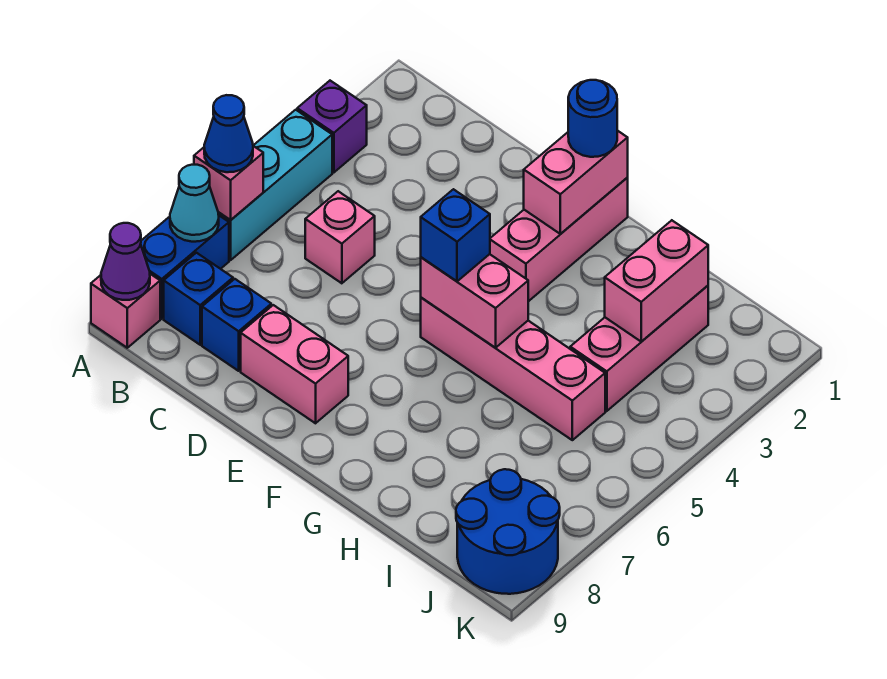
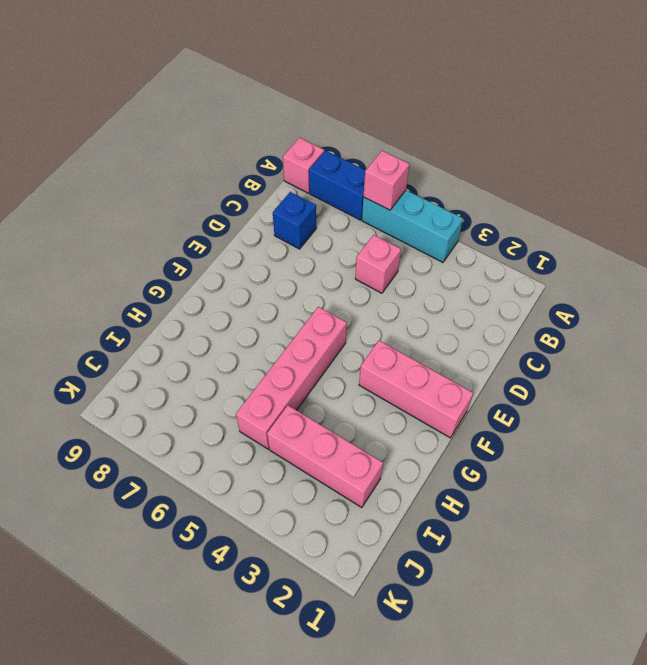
none -> purple 1x1 brick [297,81,367,173]
none -> blue 1x1 brick [164,253,233,345]
none -> pink 1x2 brick [241,305,348,423]

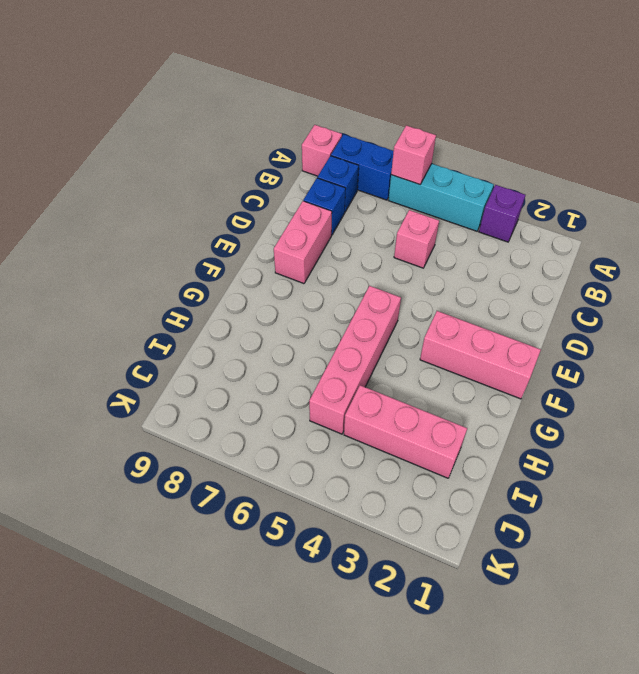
none -> blue 2x2 round brick [456,469,560,594]
none -> cyan 1x1 cone [170,165,219,242]
none -> purple 1x1 cone [101,223,150,300]

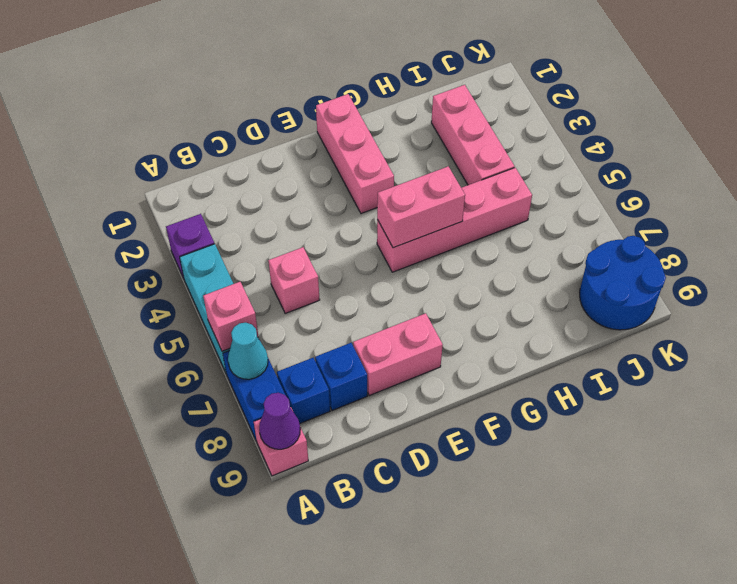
none -> pink 1x2 brick [524,131,628,234]
none -> pink 1x2 brick [605,220,708,342]
none -> blue 1x1 cone [204,95,253,172]

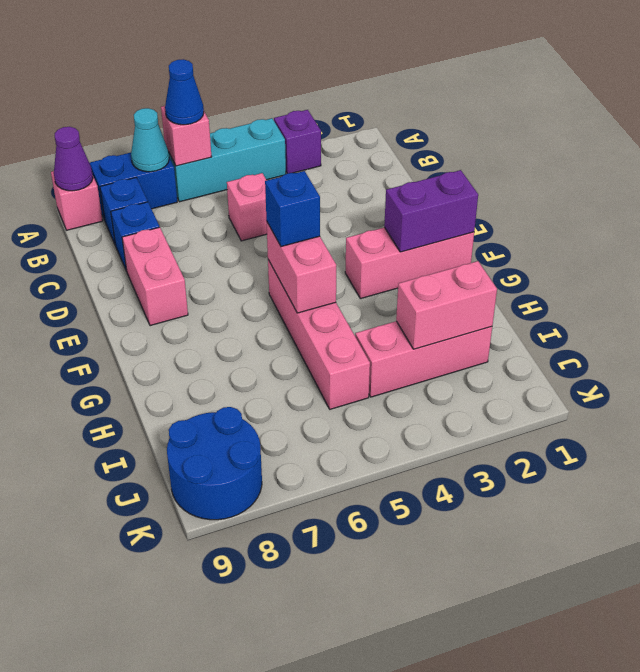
purple 1x2 brick [384,170,478,252] -> pink 1x2 brick [524,131,628,234]
none -> blue 1x1 round brick [568,80,617,157]

